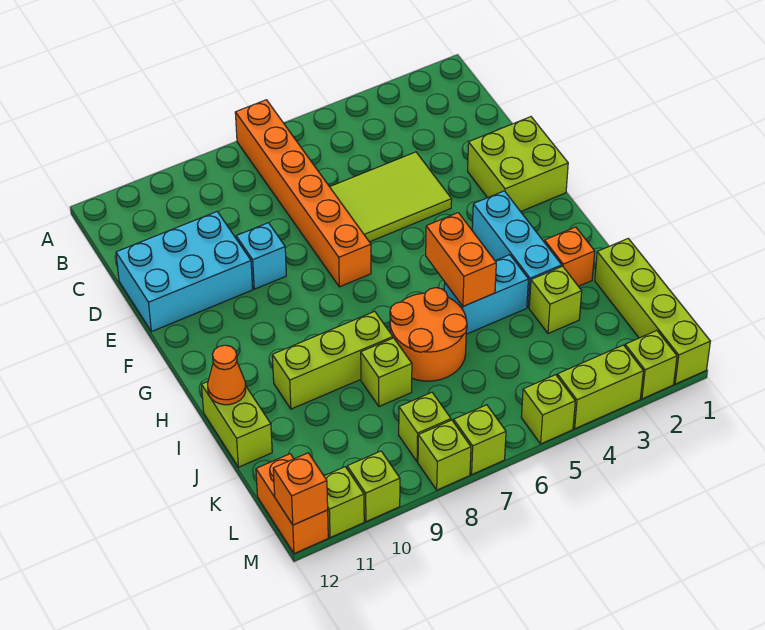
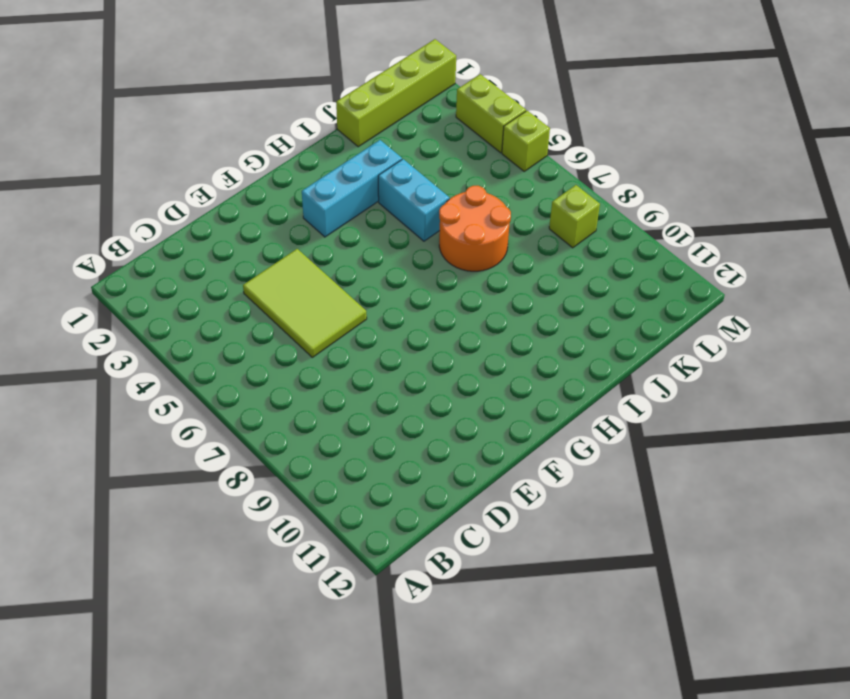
none -> orange 1x6 brick [235,100,371,287]
none -> cyan 2x3 brick [116,212,253,332]
none -> lime 2x2 brick [468,117,568,212]

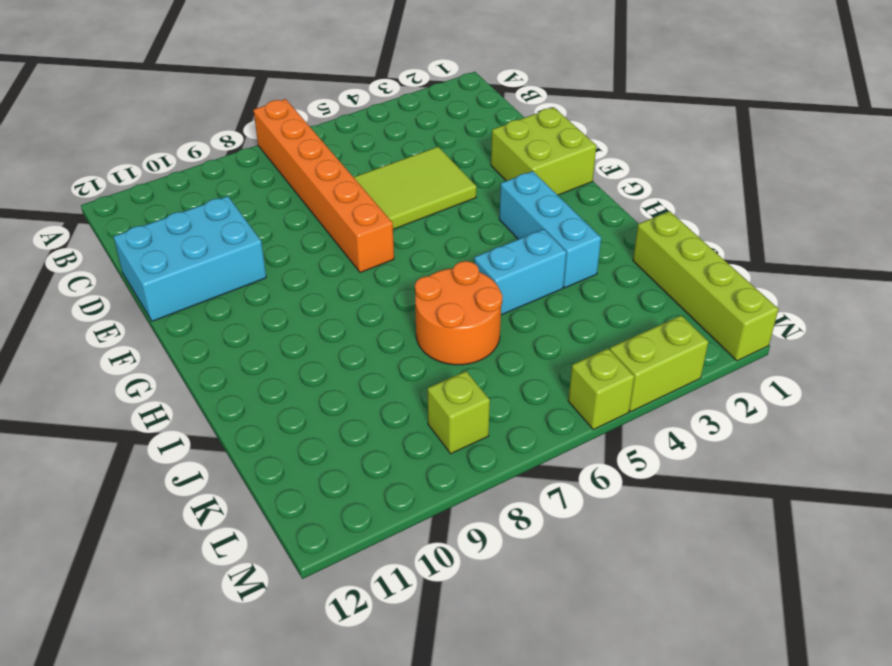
none -> cyan 1x1 brick [236,223,286,289]
none -> orange 1x1 brick [544,227,595,286]
none -> lime 1x3 brick [272,311,393,409]

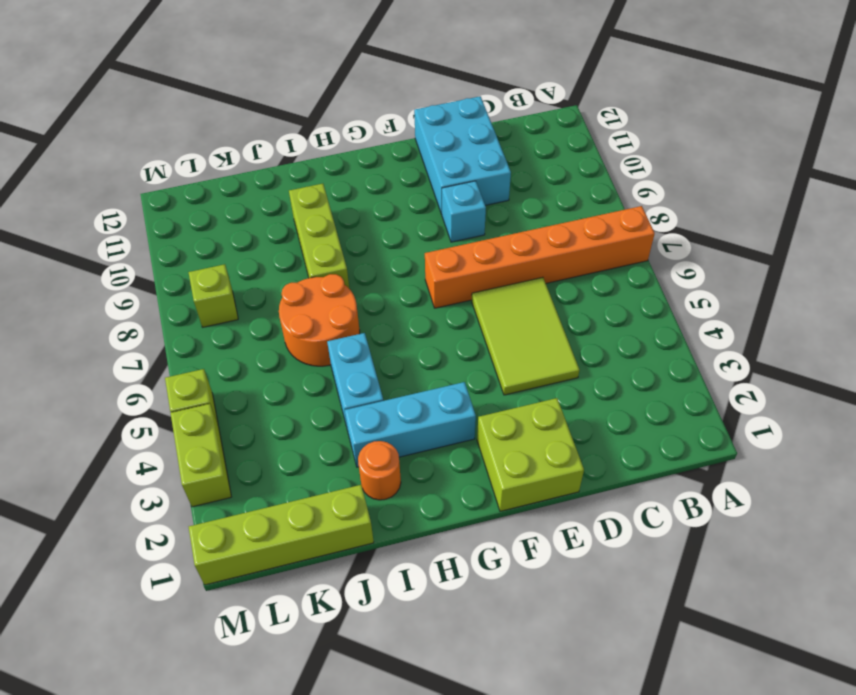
orange 1x1 round brick [358,441,401,500] -> orange 1x1 brick [544,227,595,286]
none -> lime 1x2 brick [201,382,272,467]
none -> lime 1x1 brick [529,266,582,334]
none -> lime 1x1 brick [361,338,412,406]

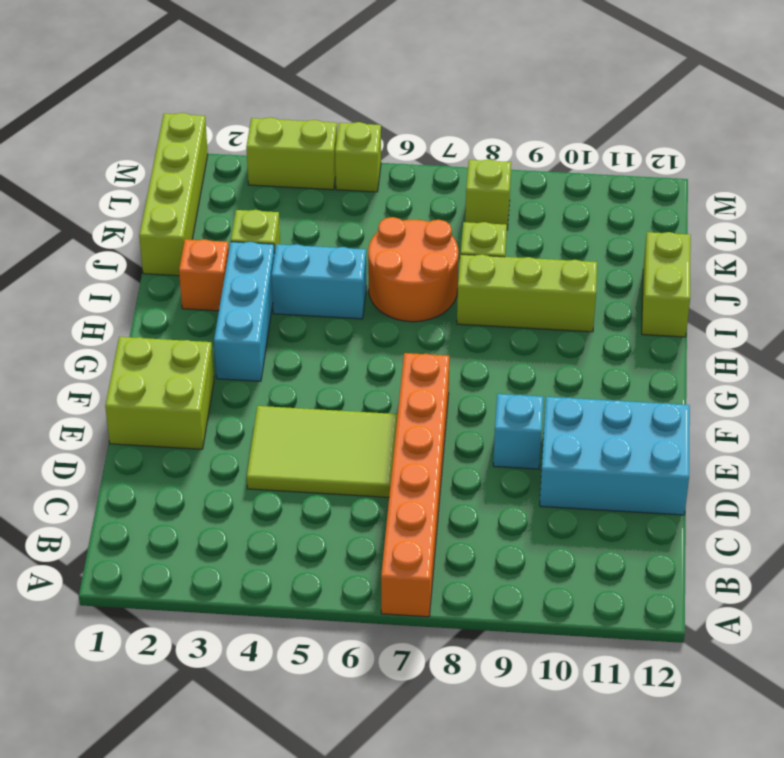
none -> orange 1x2 brick [256,454,328,554]
none -> lime 1x1 brick [625,331,677,399]
none -> lime 1x1 brick [454,405,506,474]

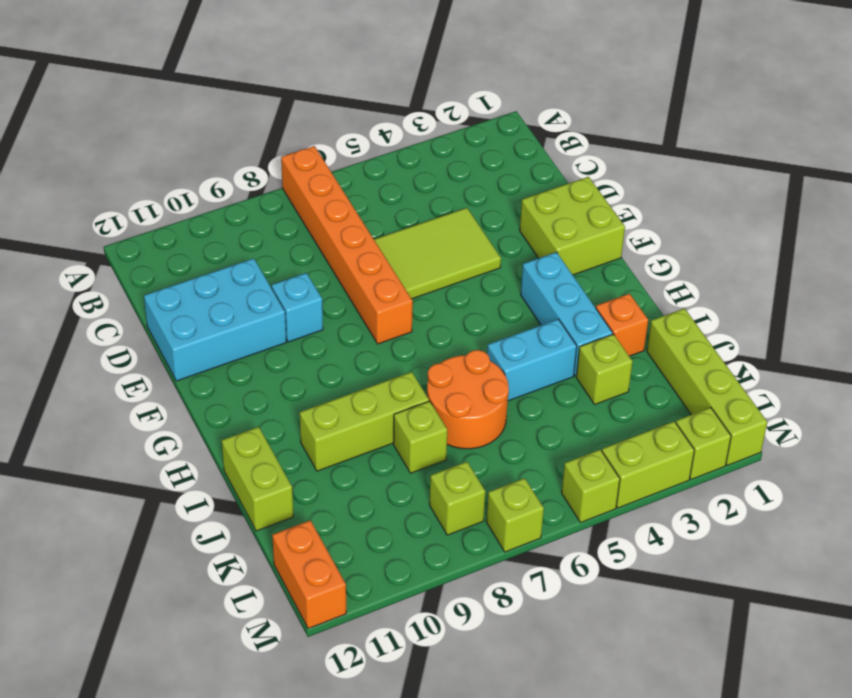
none -> lime 1x1 brick [418,420,471,490]
none -> lime 1x1 brick [347,451,400,522]
none -> lime 1x1 brick [324,467,364,538]

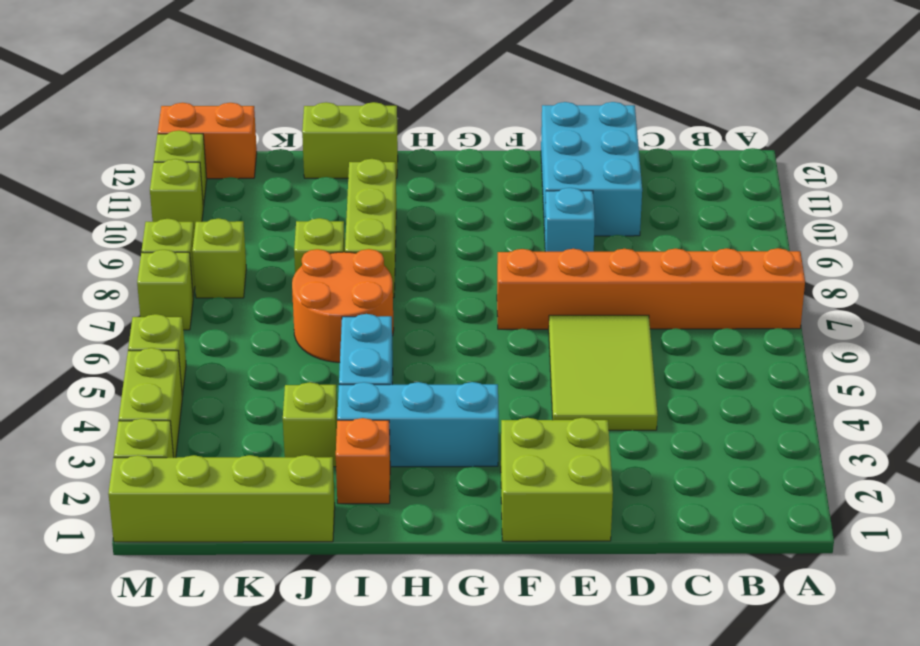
none -> orange 1x2 brick [426,213,496,306]
none -> orange 1x1 cone [208,345,246,405]
none -> orange 1x1 brick [273,453,328,525]

